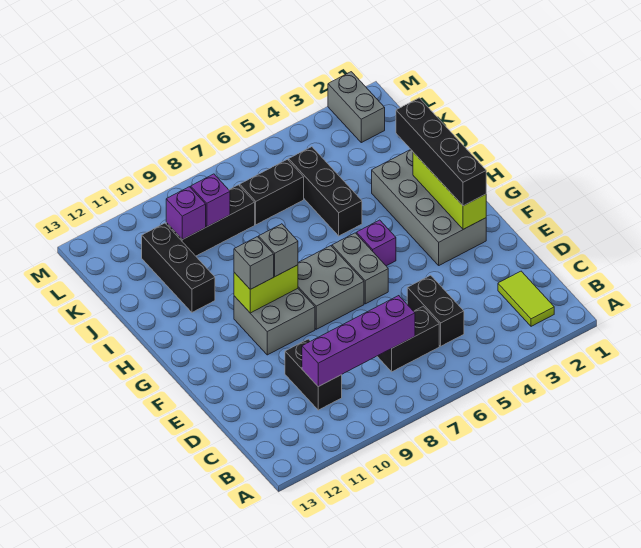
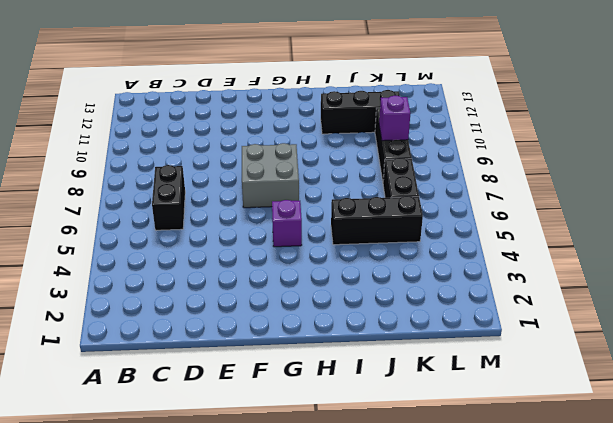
none -> lime 1x2 tile [498,271,554,326]
none -> black 1x2 brick [407,275,464,346]
none -> black 1x2 brick [285,339,342,410]

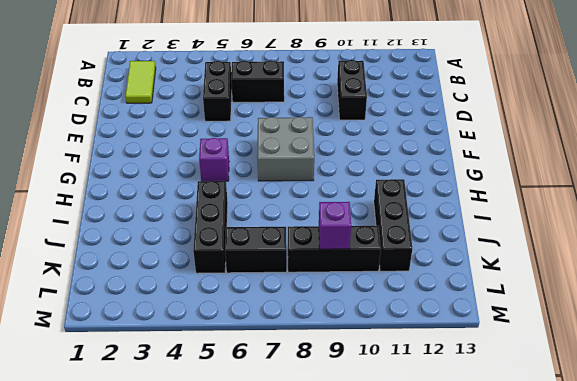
none -> grey 2x4 brick [372,150,486,265]
none -> grey 1x2 brick [332,233,388,304]
none -> grey 2x2 brick [234,289,315,355]

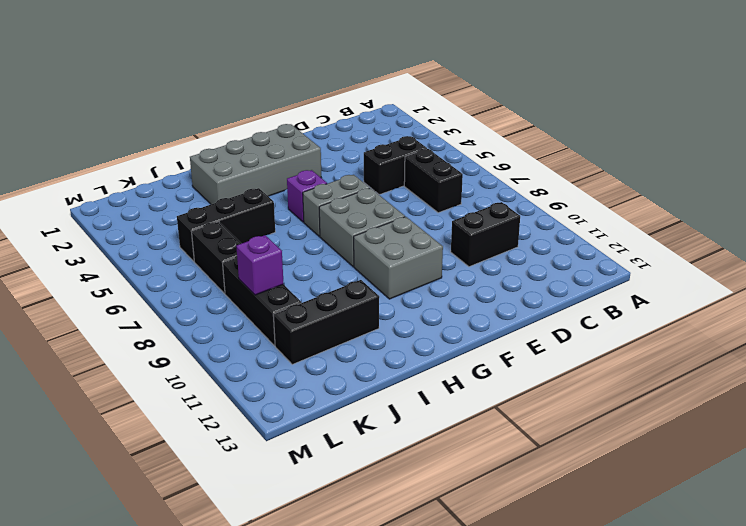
none -> lime 1x2 tile [498,271,554,326]
none -> grey 1x2 brick [328,72,385,143]
none -> purple 1x4 brick [302,296,415,387]

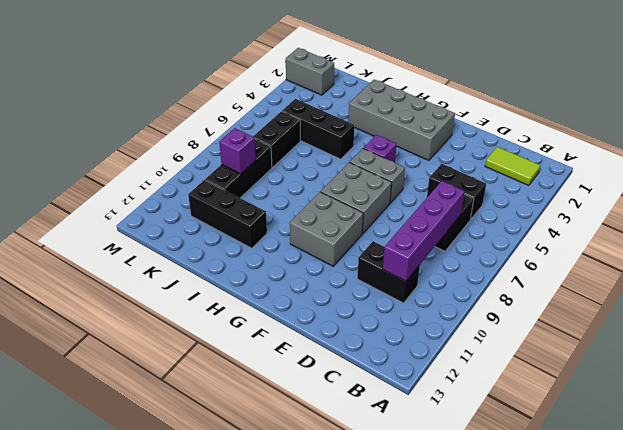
none -> lime 1x3 brick [413,152,486,229]
none -> lime 1x2 brick [234,265,298,313]
none -> purple 1x1 brick [166,187,206,240]

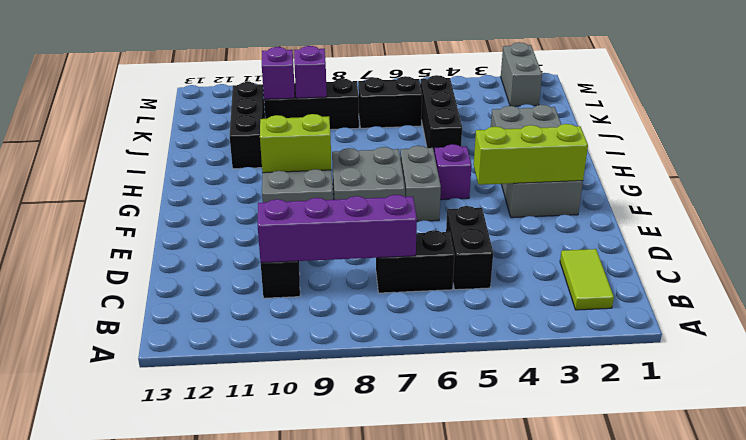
lime 1x3 brick [474,124,588,185] -> lime 1x3 brick turned to [413,152,486,229]
none -> black 1x4 brick [396,98,486,206]
none -> grey 1x1 brick [259,224,298,276]
none -> grey 1x1 brick [234,237,274,289]

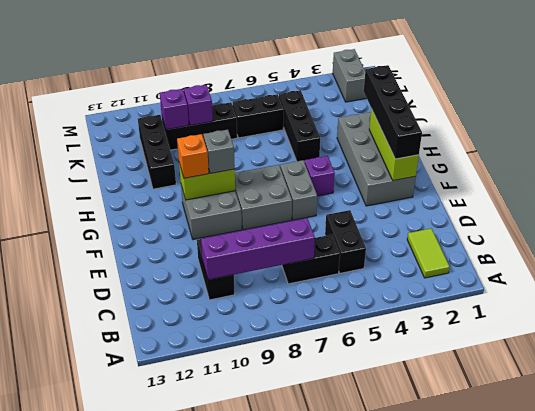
orange 1x1 brick [177,134,209,178] -> grey 1x1 brick [234,237,274,289]

